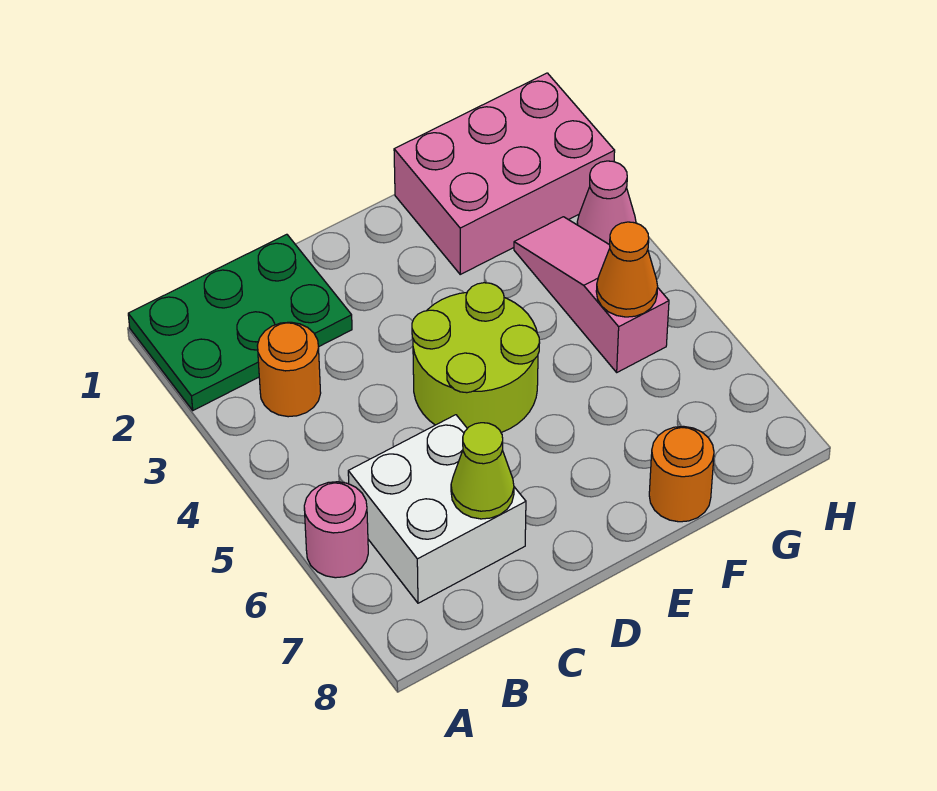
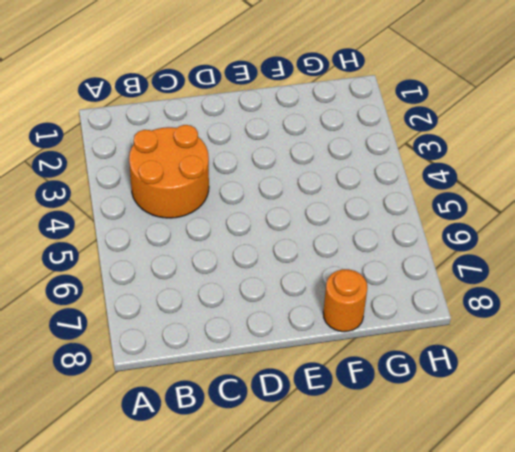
orange 2x2 round brick [129,125,209,218] -> orange 1x1 round brick [257,322,321,417]
none -> green 2x3 plate [128,234,352,410]
none -> pink 1x1 round brick [304,482,368,578]

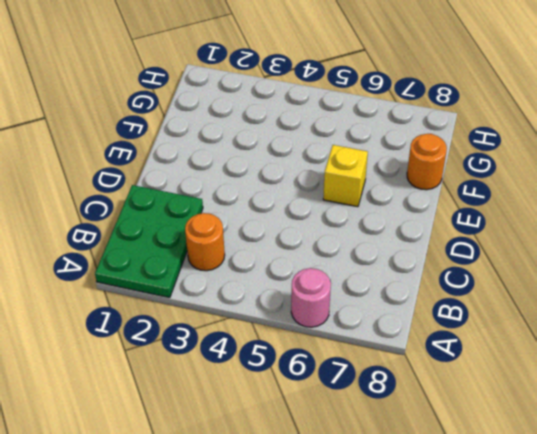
yellow 1x1 brick [323,145,368,207] -> none
none -> white 2x2 brick [348,415,526,603]
none -> lime 2x2 round brick [412,283,540,432]

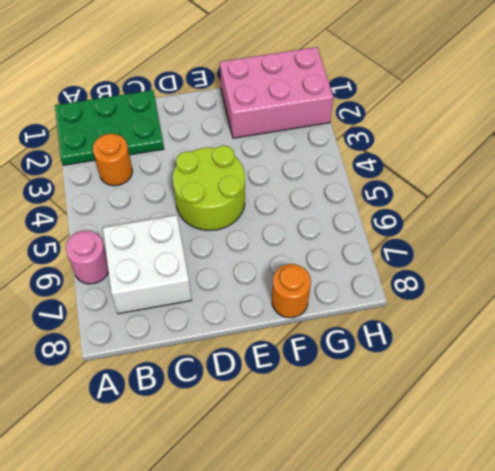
none -> pink 1x3 slope [514,217,669,372]
none -> pink 1x1 cone [577,161,636,245]

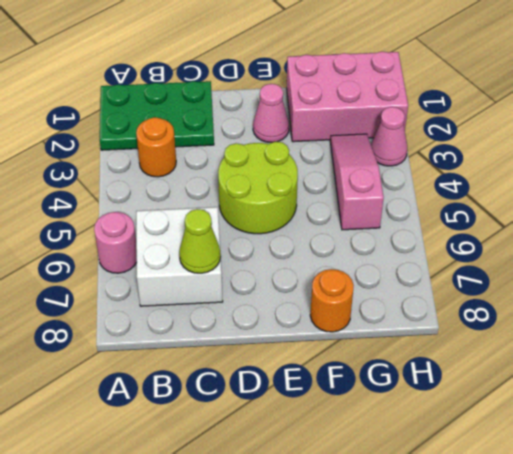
pink 1x1 cone [253,84,289,142] -> none
none -> orange 1x1 cone [596,222,658,317]

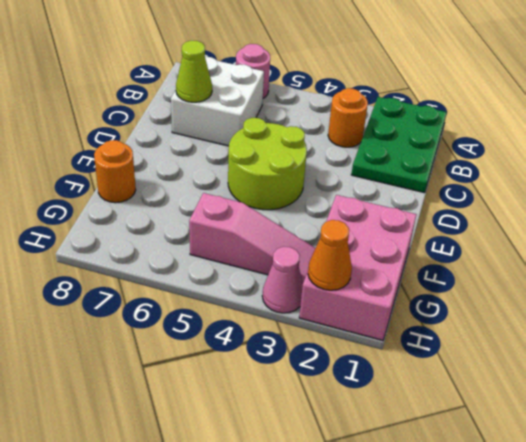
orange 1x1 cone [308,220,352,290] -> orange 1x1 cone moved to [596,222,658,317]

